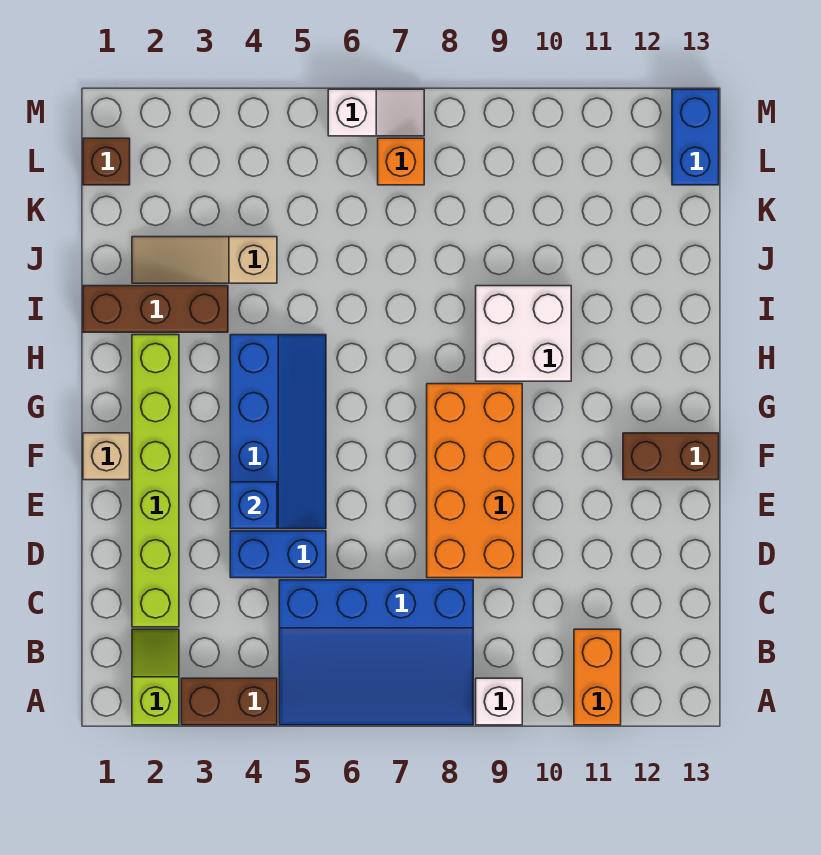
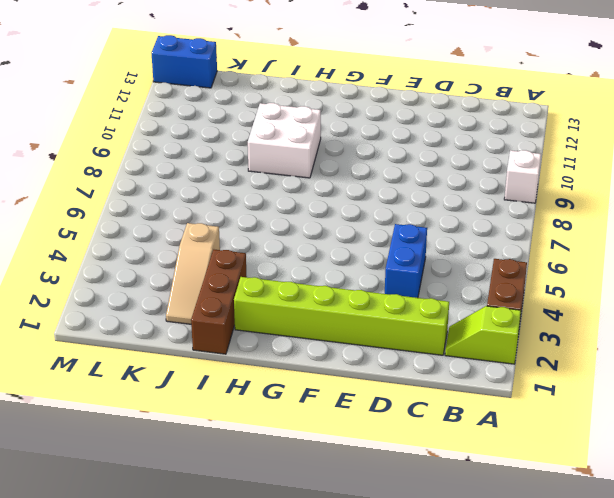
none -> blue 3x4 slope [279,580,473,725]
none -> orange 1x2 brick [574,629,621,725]
none -> orange 2x4 brick [427,384,522,578]

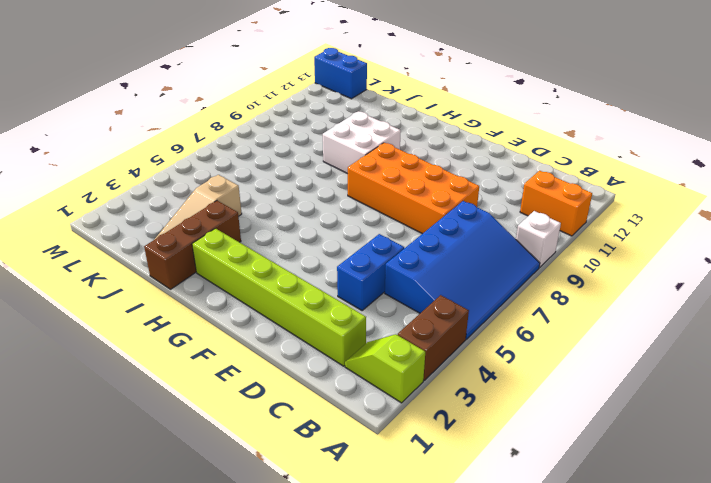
none -> blue 2x4 slope [230,335,326,529]
none -> tan 1x1 brick [83,433,130,480]
none -> brown 1x2 brick [623,433,719,480]

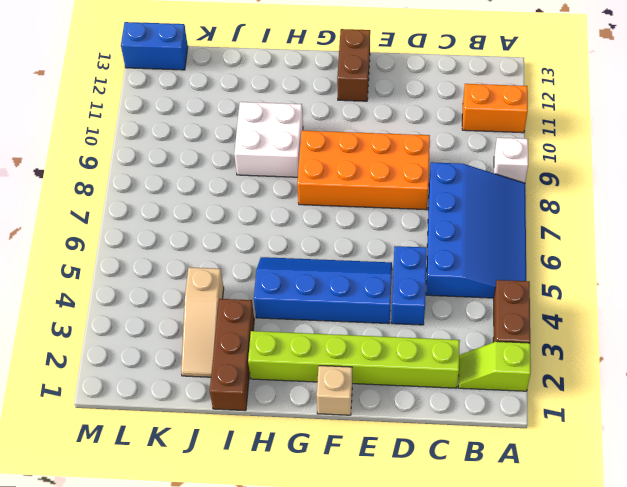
none -> brown 1x1 brick [83,138,130,185]
none -> orange 1x1 brick [378,138,424,185]
none -> white 1x2 slope [328,89,424,136]

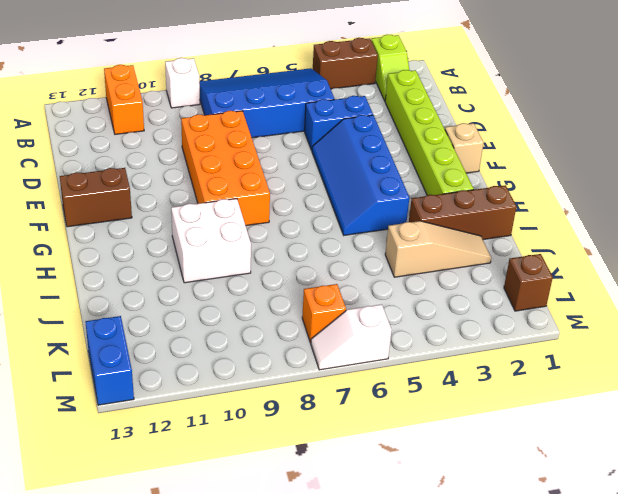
none -> blue 1x1 brick [230,482,277,529]

